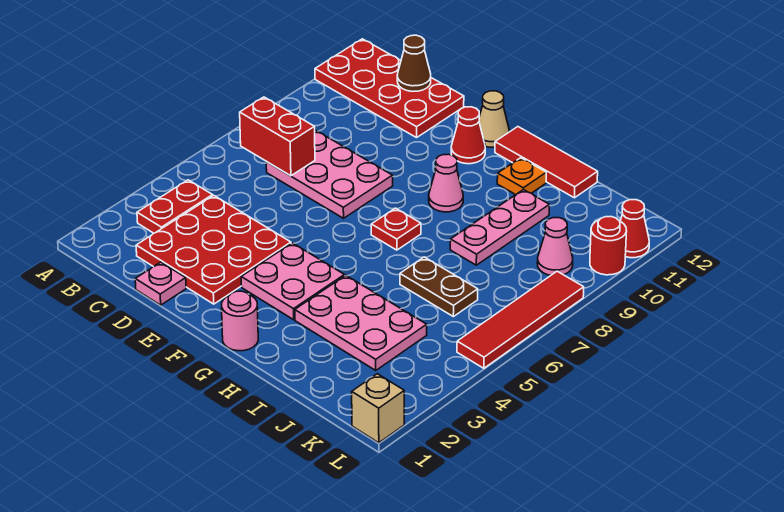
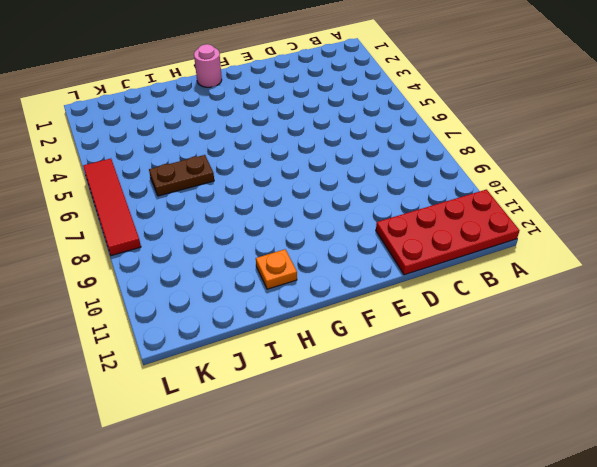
none -> red 1x2 plate [137,180,213,233]
none -> red 3x3 plate [136,195,291,304]
none -> pink 2x3 plate [266,130,393,218]

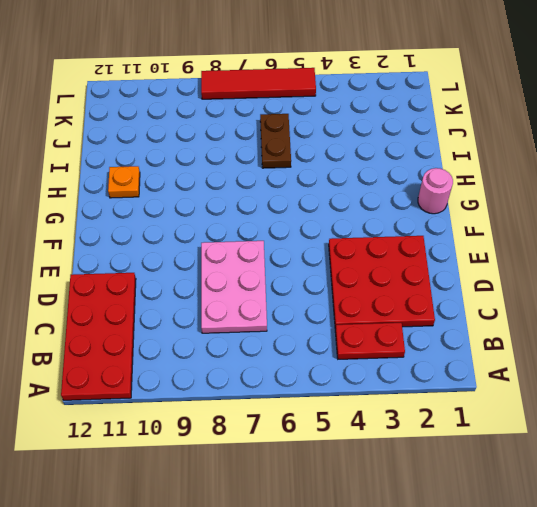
none -> pink 1x1 plate [135,262,186,305]
none -> pink 2x2 plate [241,243,345,320]
none -> red 1x1 cone [451,107,485,164]

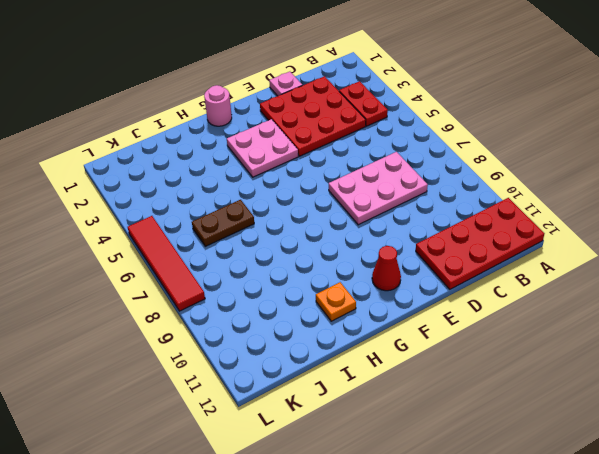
none -> tan 1x1 cone [479,91,509,147]
none -> red 1x1 plate [371,208,421,250]
none -> pink 1x1 cone [429,154,463,212]

